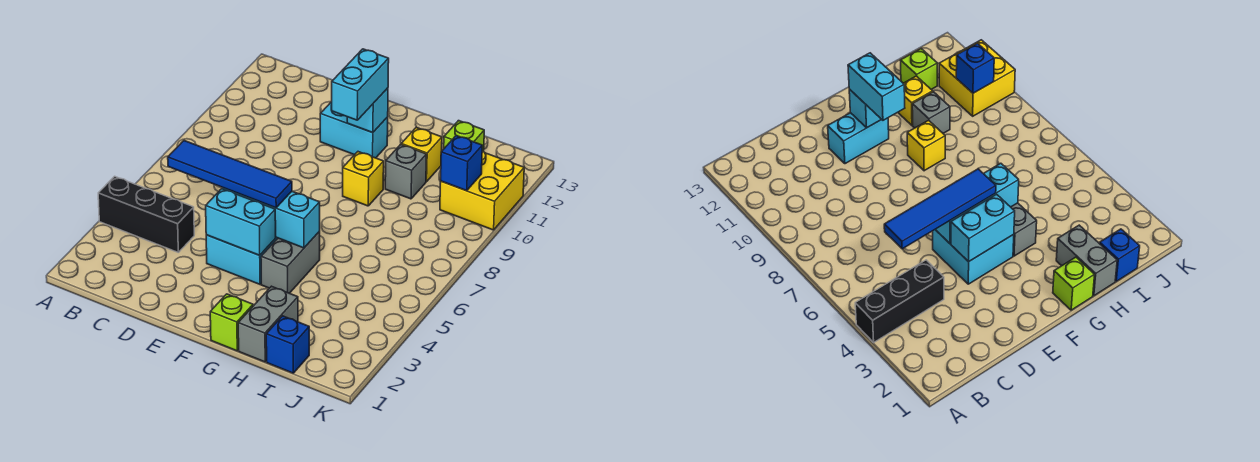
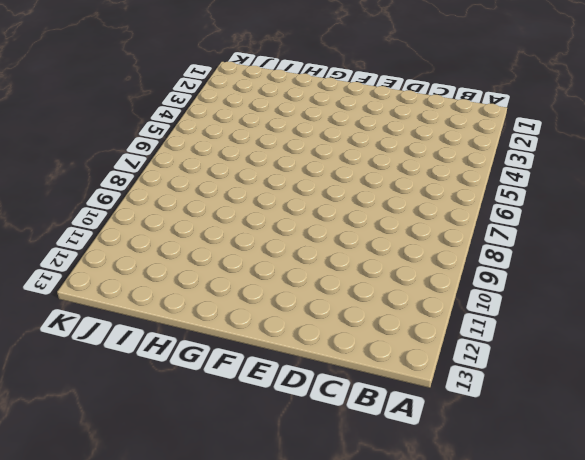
none -> black 1x3 brick [98,176,194,252]
none -> cyan 2x2 brick [206,235,278,284]
none -> cyan 1x2 brick [320,102,388,158]

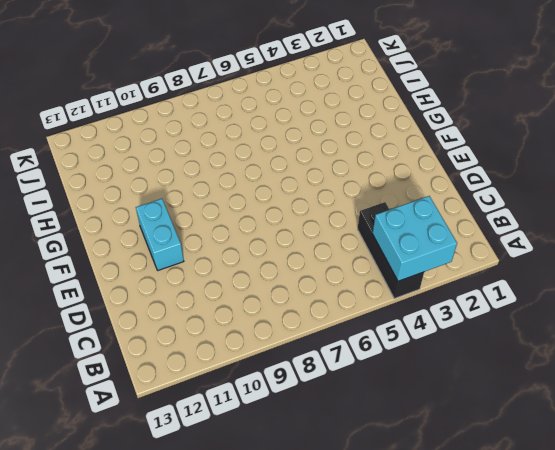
cyan 2x2 brick [372,196,457,281] -> cyan 2x2 brick moved to [206,235,278,284]
none -> lime 1x1 brick [210,294,253,351]
none -> grey 1x2 brick [261,232,320,293]
none -> yellow 1x1 brick [343,152,384,206]

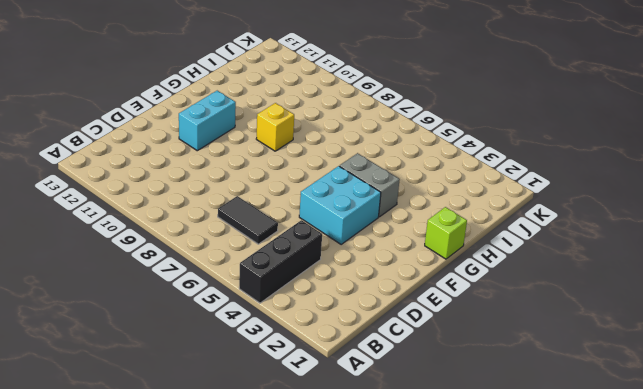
black 1x2 tile [218,196,278,244] -> none
none -> grey 1x2 brick [238,286,298,362]
none -> grey 1x1 brick [385,144,427,199]
none -> yellow 1x1 brick [401,127,442,182]

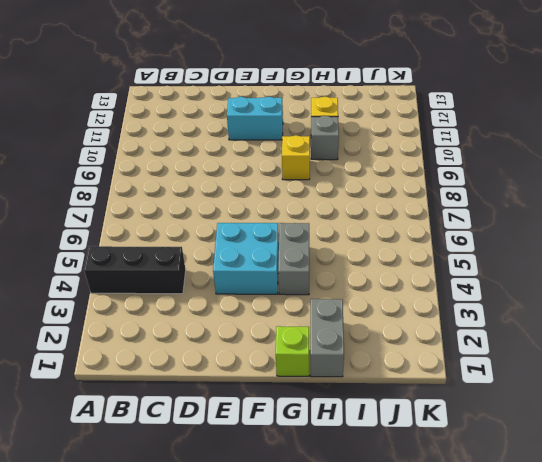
none -> blue 1x1 brick [266,316,309,373]
none -> lime 1x1 brick [444,121,484,152]
none -> yellow 2x2 brick [440,151,524,230]

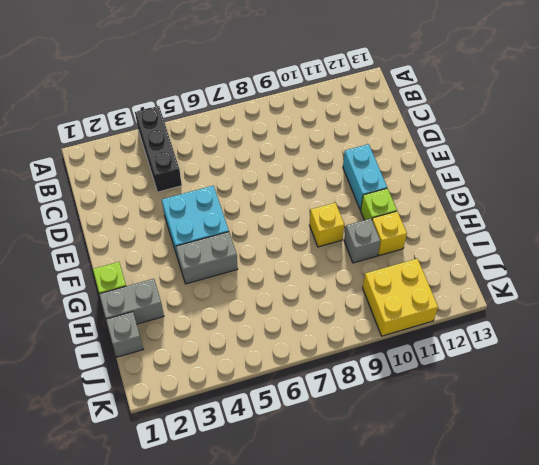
lime 1x1 brick [361,188,397,220] -> lime 1x1 brick moved to [444,121,484,152]
grey 1x1 brick [106,312,143,357] -> blue 1x1 brick [266,316,309,373]
none -> cyan 1x2 brick [206,189,276,255]
none -> cyan 1x3 brick [222,188,320,248]
none -> cyan 1x1 brick [347,88,388,133]

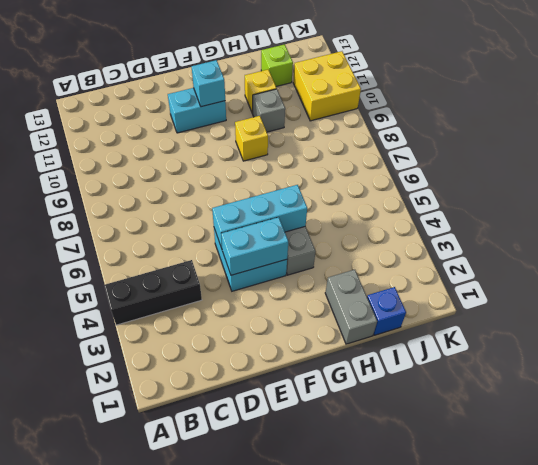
none -> lime 1x1 brick [210,294,253,351]
none -> blue 1x1 brick [441,136,482,191]
none -> blue 1x4 tile [168,141,292,208]

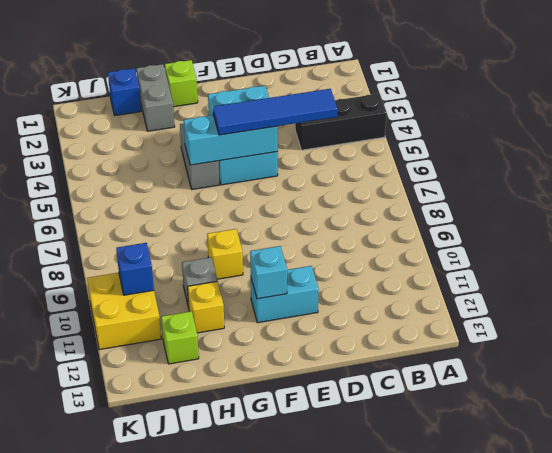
none -> cyan 1x2 brick [331,49,389,120]

